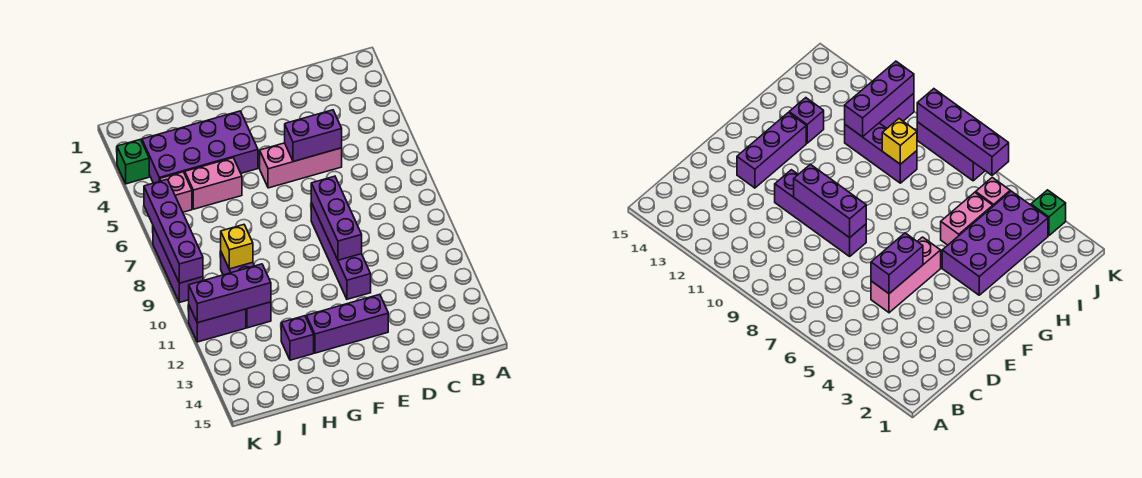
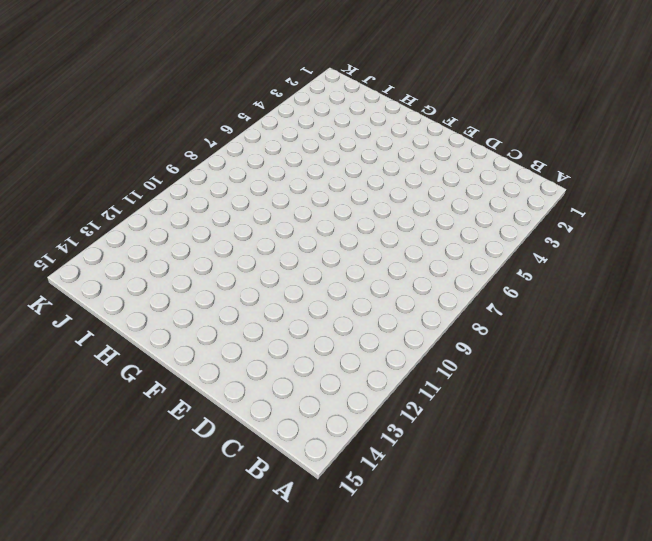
none -> pink 1x3 brick [260,143,342,188]
none -> purple 1x4 brick [311,203,371,299]
none -> purple 1x3 brick [306,294,388,353]

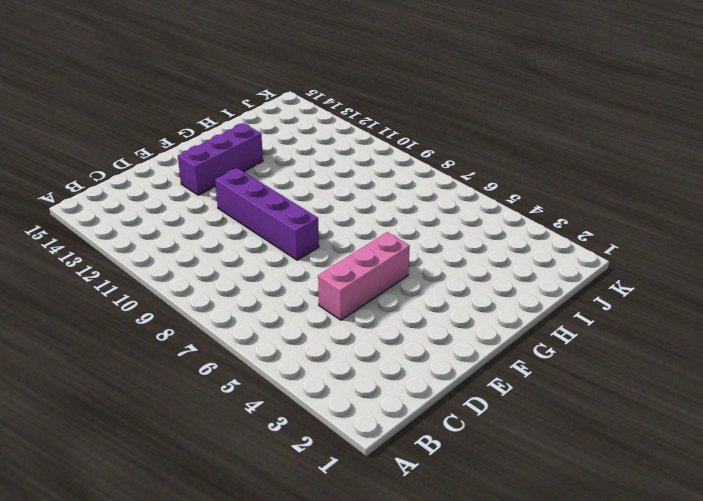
none -> purple 2x4 brick [142,111,258,183]
none -> pink 1x2 brick [185,158,242,209]
none -> purple 1x1 brick [281,316,314,360]

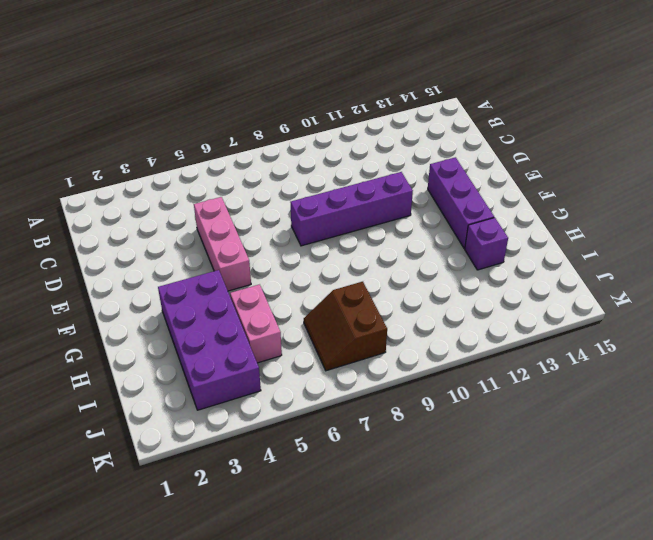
brown 2x2 slope [304,282,387,371] -> none
none -> purple 1x3 brick [221,252,271,328]
none -> pink 1x1 brick [160,172,192,212]
none -> purple 1x2 brick [189,306,246,342]

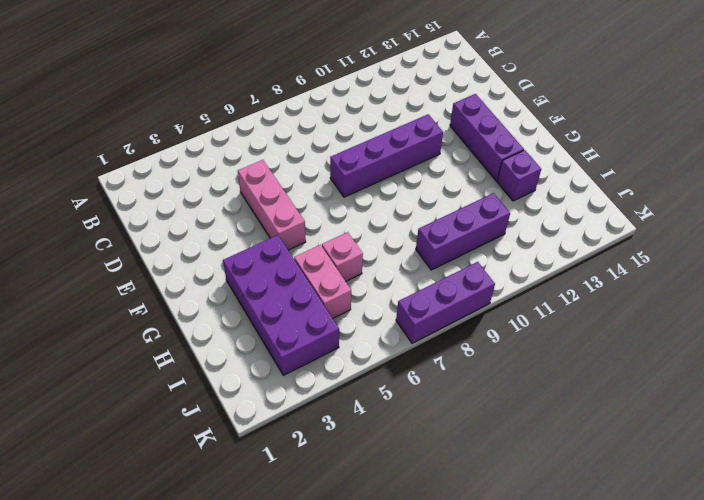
pink 1x1 brick [322,232,363,281] -> pink 1x1 brick moved to [160,172,192,212]
none -> purple 1x2 brick [189,306,246,342]
none -> green 1x1 brick [117,139,149,184]
none -> purple 1x2 brick [285,110,342,162]

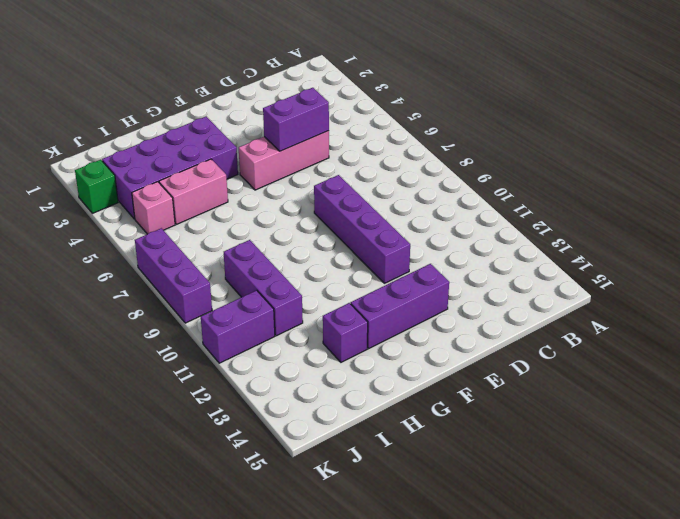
none -> purple 1x3 brick [311,176,362,260]
none -> yellow 1x1 brick [221,225,253,269]
none -> purple 1x3 brick [189,264,271,323]

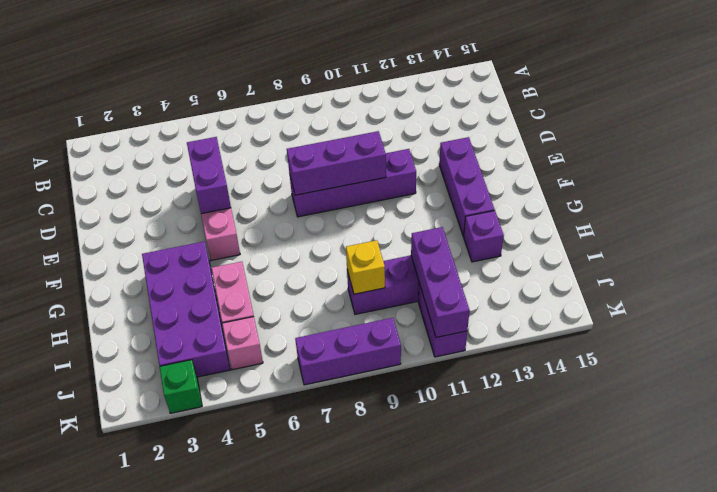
none -> purple 1x4 brick [144,179,203,283]

